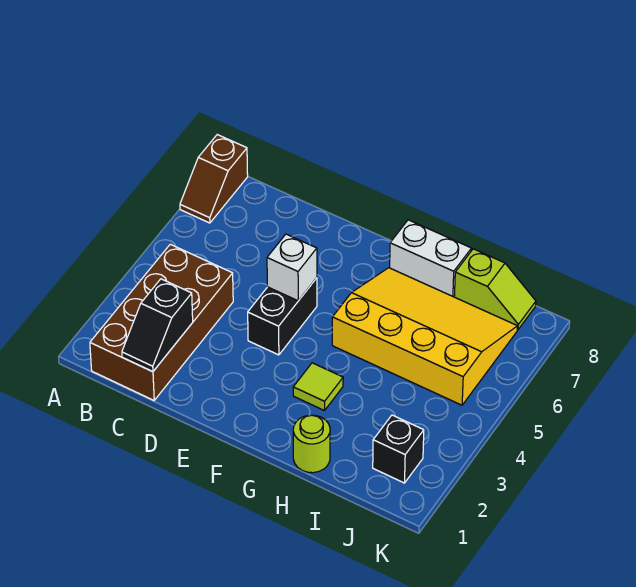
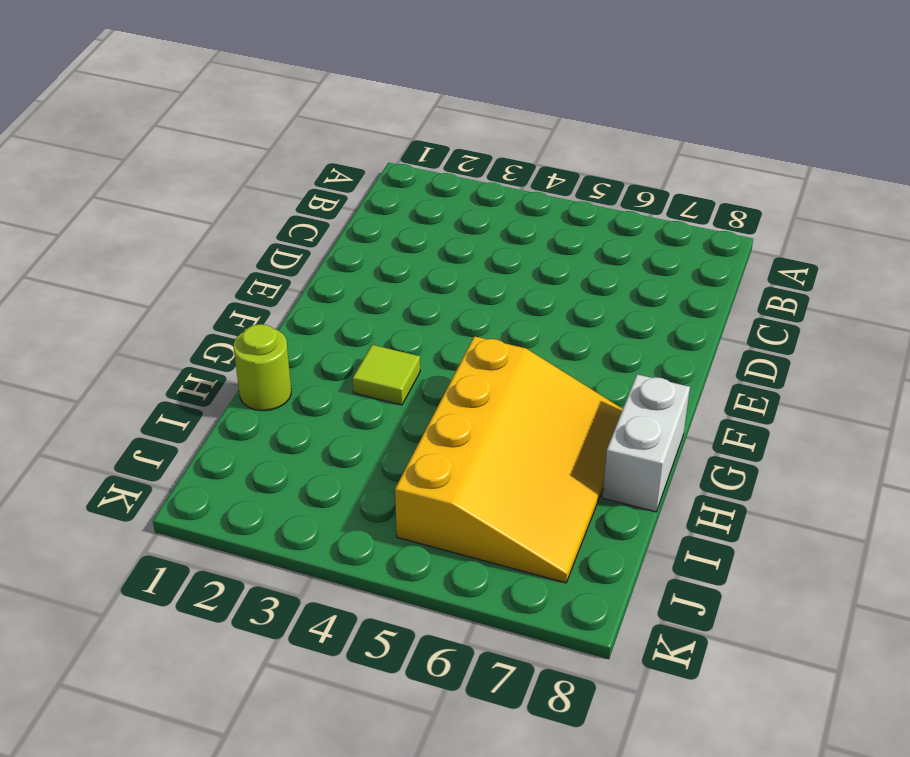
none -> brown 1x2 slope [180,135,248,223]
none -> brown 2x4 brick [90,244,233,400]

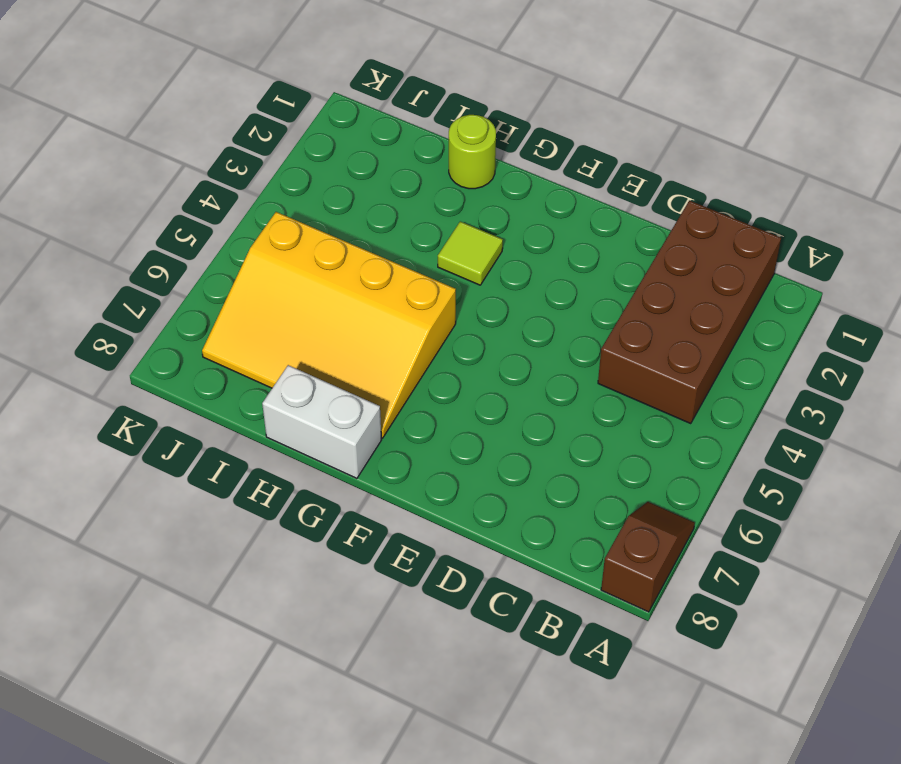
none -> black 1x2 brick [248,278,317,355]
none -> lime 1x2 slope [454,249,536,330]

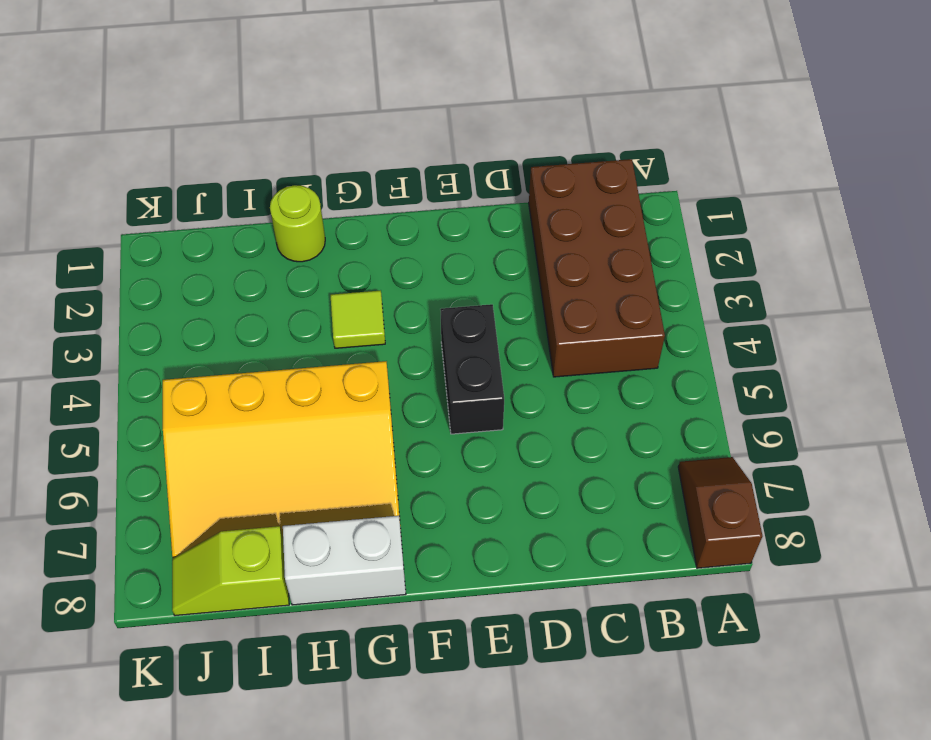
none -> black 1x1 brick [373,415,424,483]
none -> black 1x2 slope [122,279,193,372]

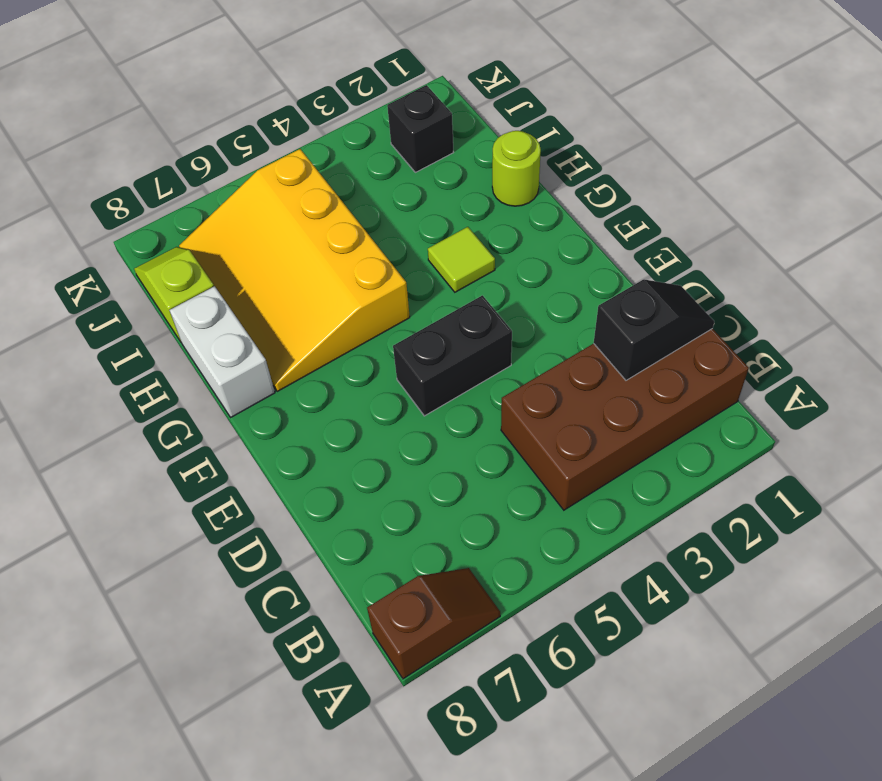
none -> white 1x1 brick [267,234,317,301]

